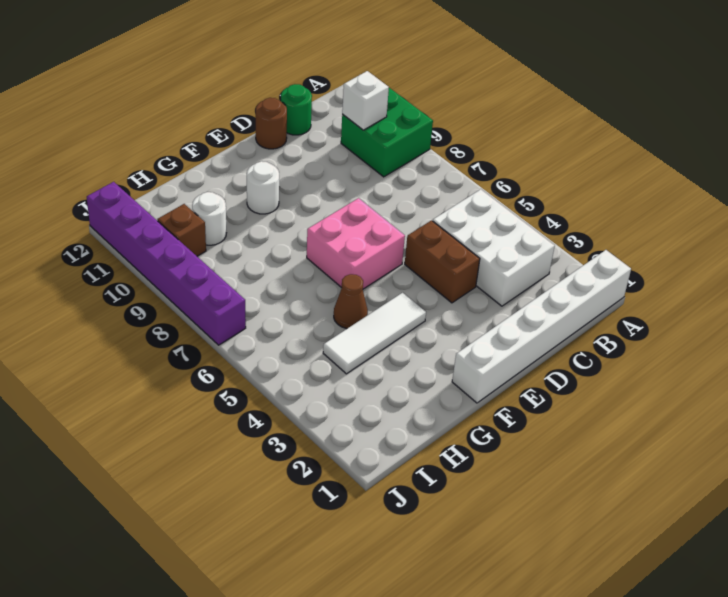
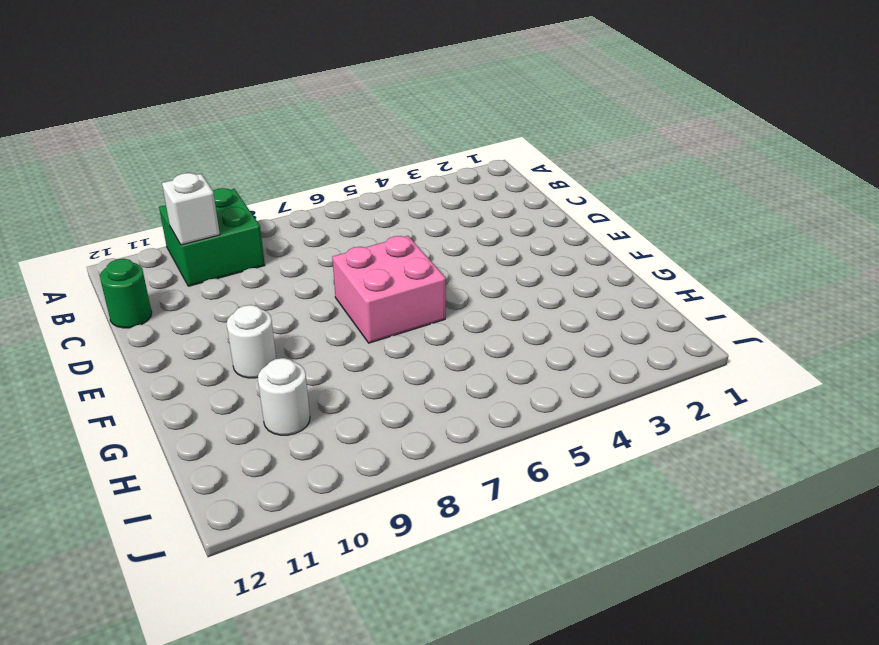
none -> white 1x6 brick [452,250,631,403]
none -> white 2x3 brick [433,189,555,306]
none -> brown 1x2 brick [405,220,480,303]

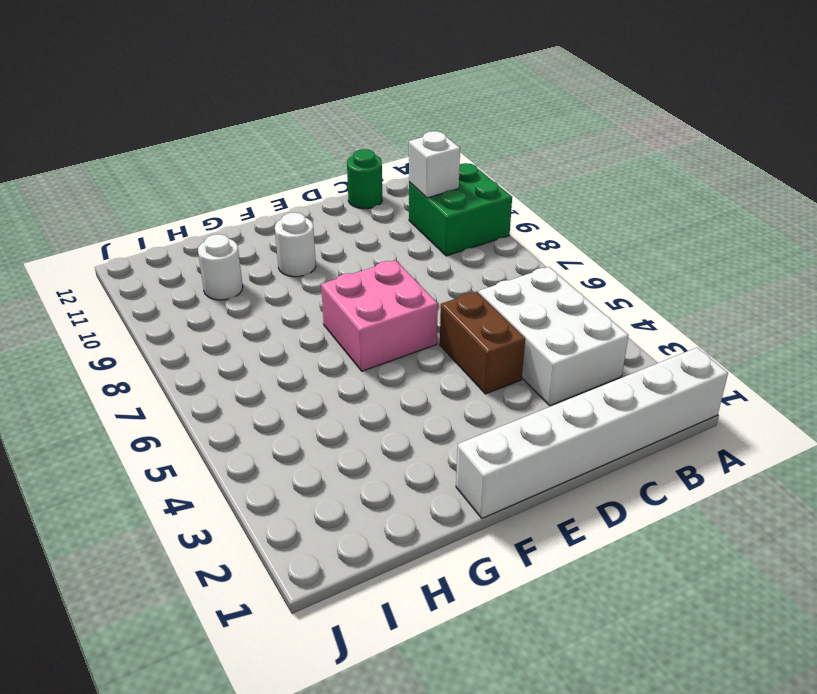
none -> brown 1x1 round brick [256,98,287,149]
none -> white 1x3 tile [323,293,426,374]
none -> brown 1x1 cone [334,274,368,329]

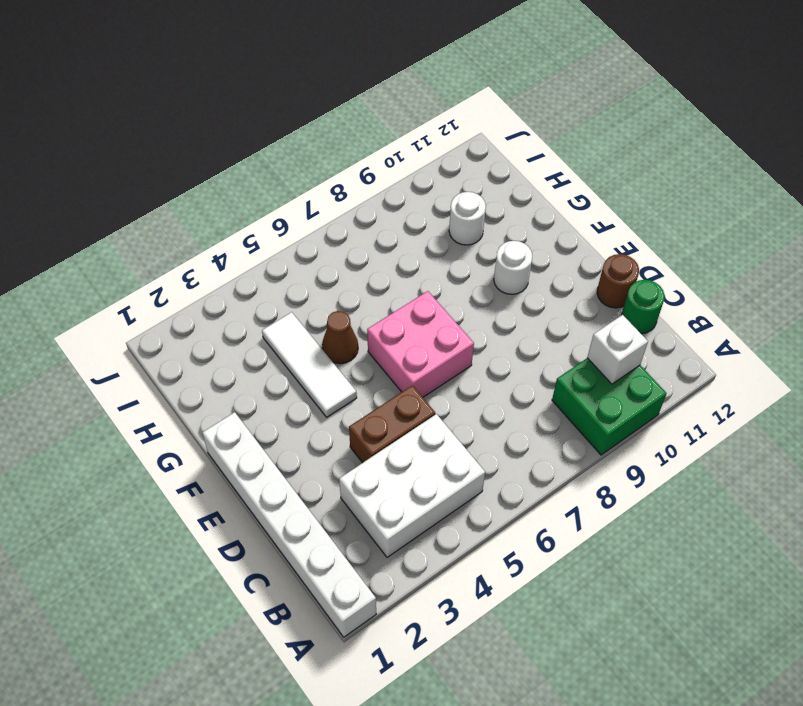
none -> brown 1x1 brick [157,204,206,256]
none -> purple 1x6 brick [87,182,246,345]

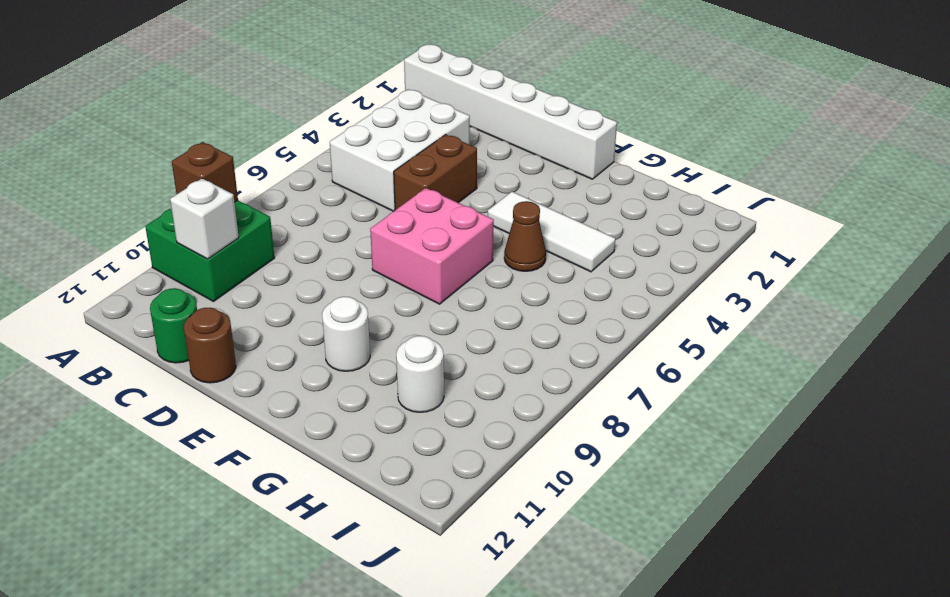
brown 1x1 brick [172,142,238,202] -> brown 1x1 brick moved to [157,204,206,256]
none -> purple 1x6 brick [87,182,246,345]

